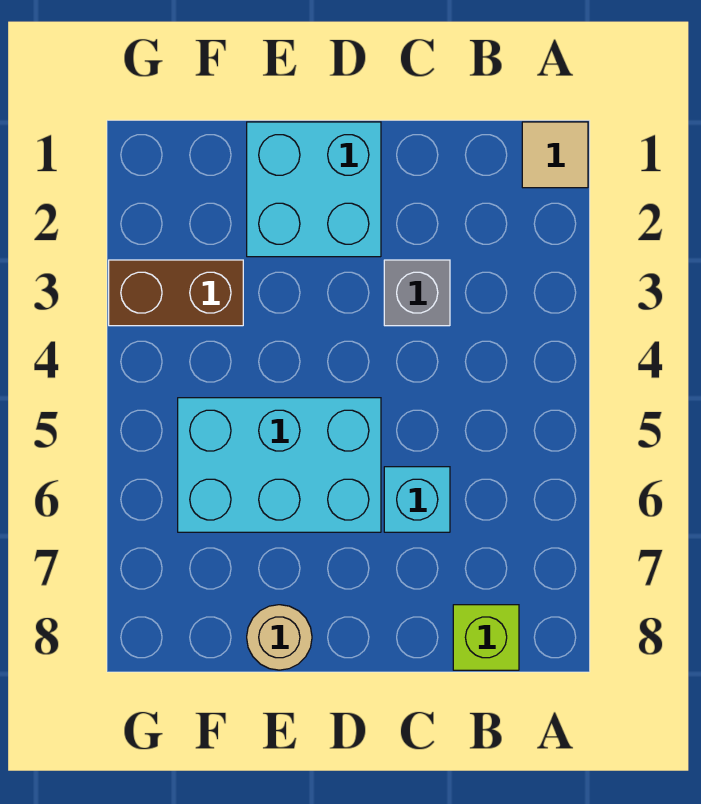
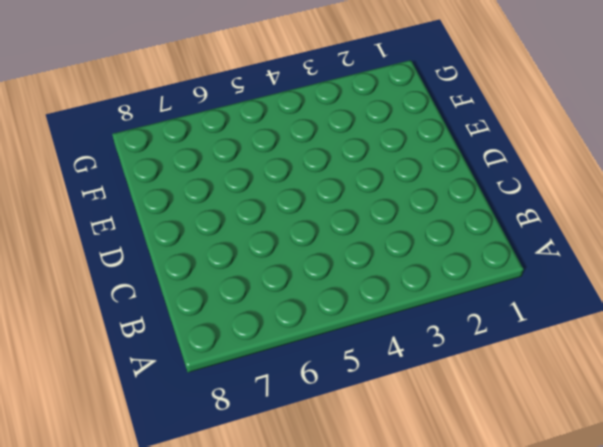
none -> tan 1x1 tile [522,122,588,188]
none -> lime 1x1 brick [453,605,519,670]

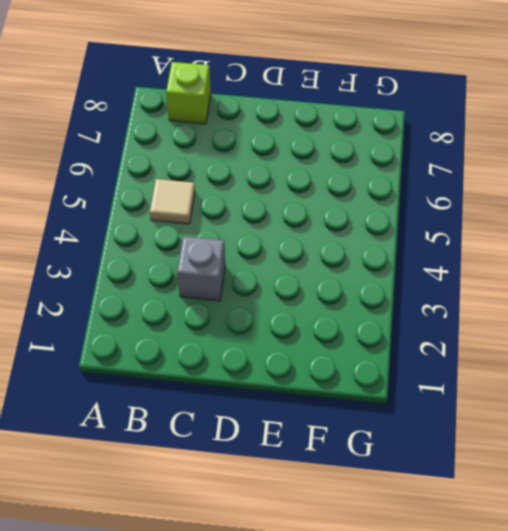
tan 1x1 tile [150,179,195,224] -> tan 1x1 tile moved to [522,122,588,188]
none -> cyan 1x1 brick [384,467,450,532]
none -> cyan 2x2 brick [247,122,381,257]

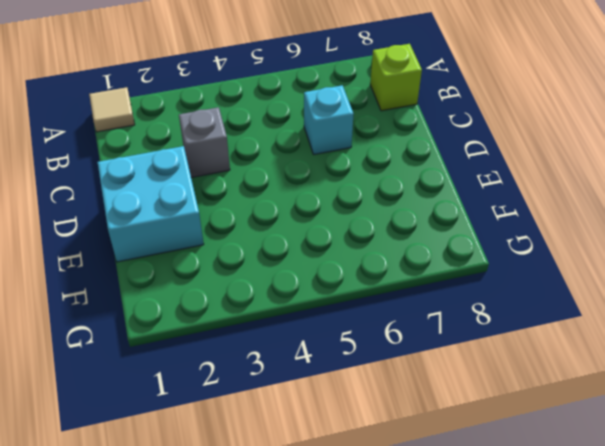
none -> cyan 2x3 brick [178,398,381,532]
none -> tan 1x1 round brick [247,605,312,670]

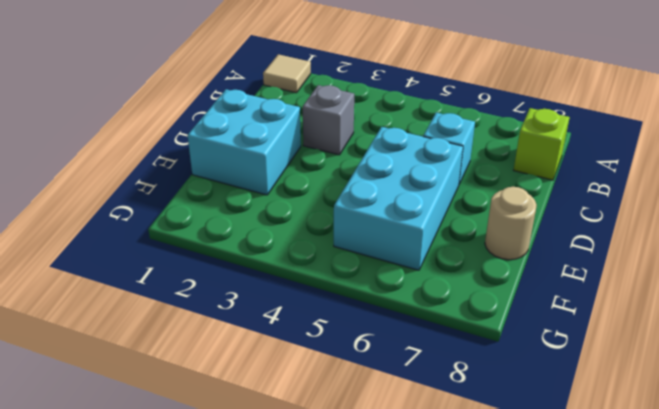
none -> brown 1x2 brick [109,260,243,326]

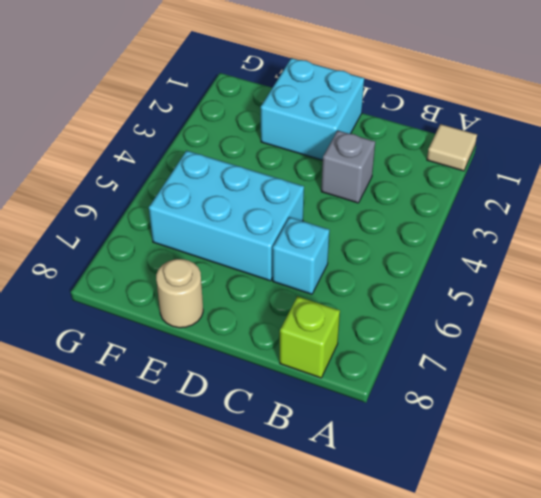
none -> brown 1x2 brick [109,260,243,326]

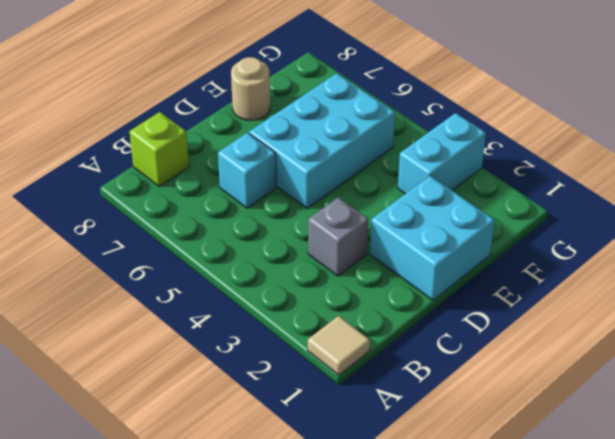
cyan 1x2 brick [398,113,486,194] -> brown 1x2 brick [109,260,243,326]

